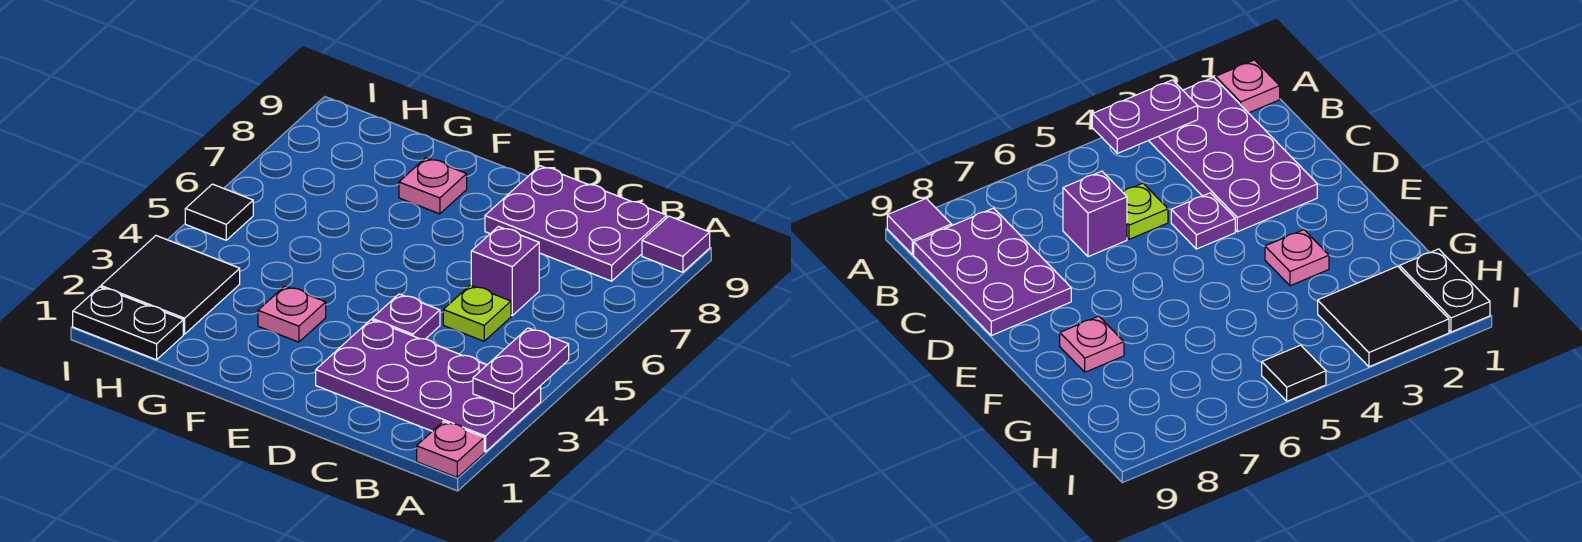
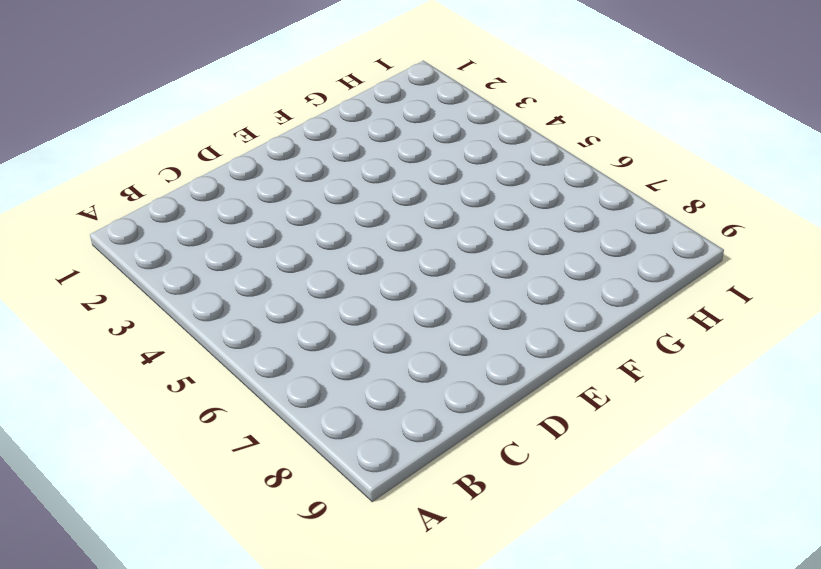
none -> pink 1x1 plate [417,421,484,477]
none -> purple 2x4 plate [316,320,541,452]
none -> purple 1x1 tile [642,216,710,272]

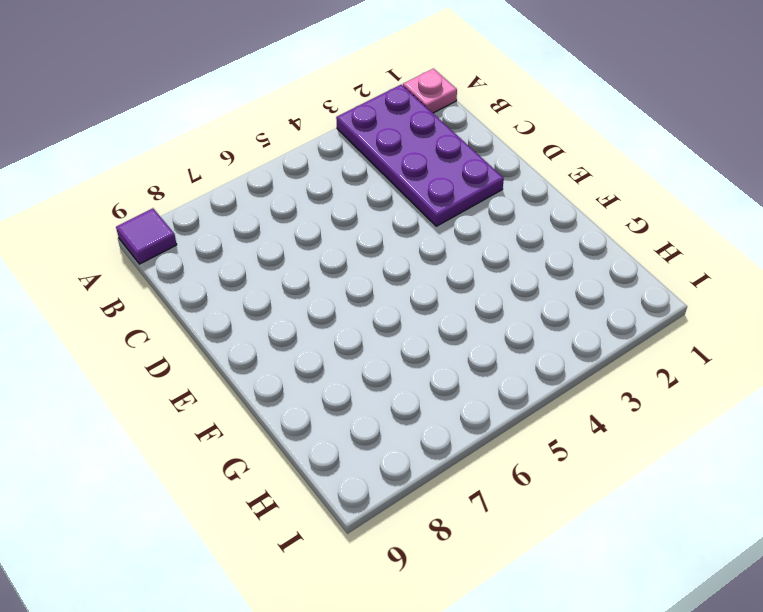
none -> purple 2x3 plate [485,166,667,281]
none -> lime 1x1 plate [443,285,511,341]
none -> purple 1x1 brick [471,227,539,315]

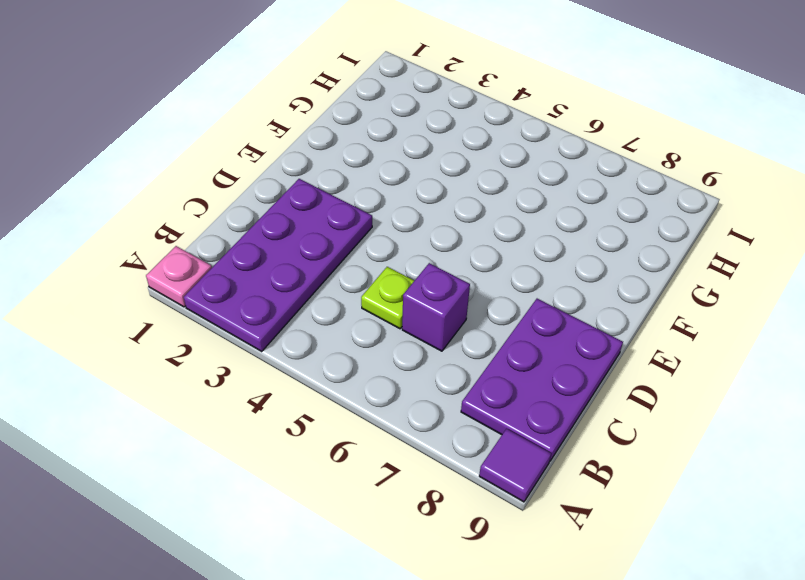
none -> purple 1x1 plate [372,294,440,339]
none -> pink 1x1 plate [258,286,326,342]
none -> pink 1x1 plate [399,158,467,214]

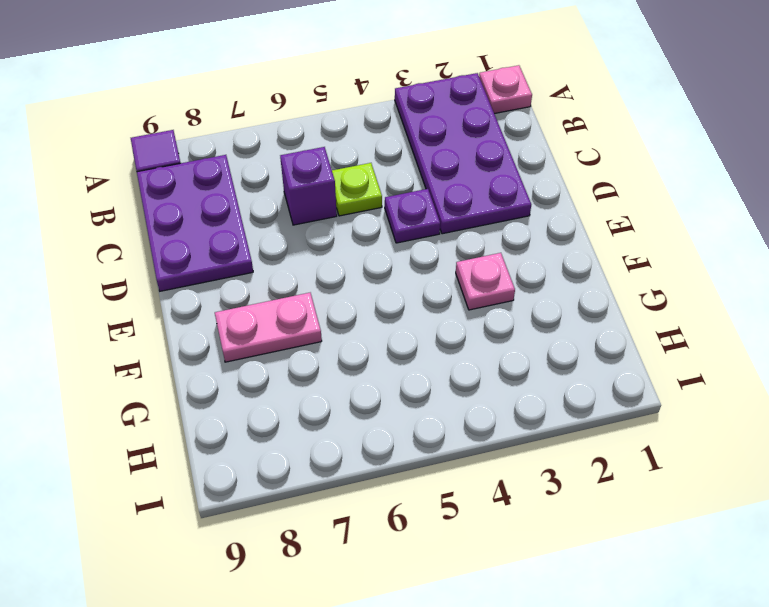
pink 1x2 plate [215,293,322,362] -> pink 1x1 plate [399,158,467,214]
none -> black 1x2 plate [73,287,183,360]
none -> black 2x2 tile [101,236,240,334]
none -> black 1x1 tile [185,184,253,240]

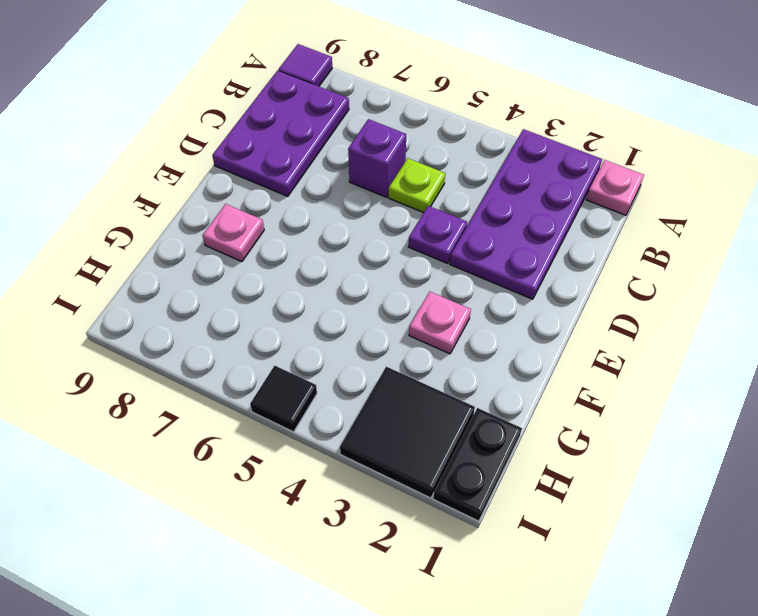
none -> purple 1x2 plate [473,328,569,410]

